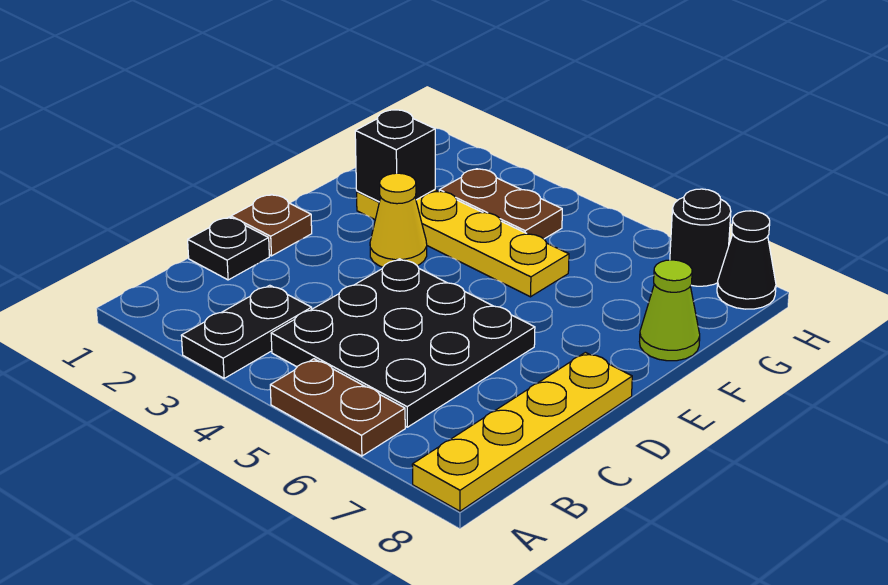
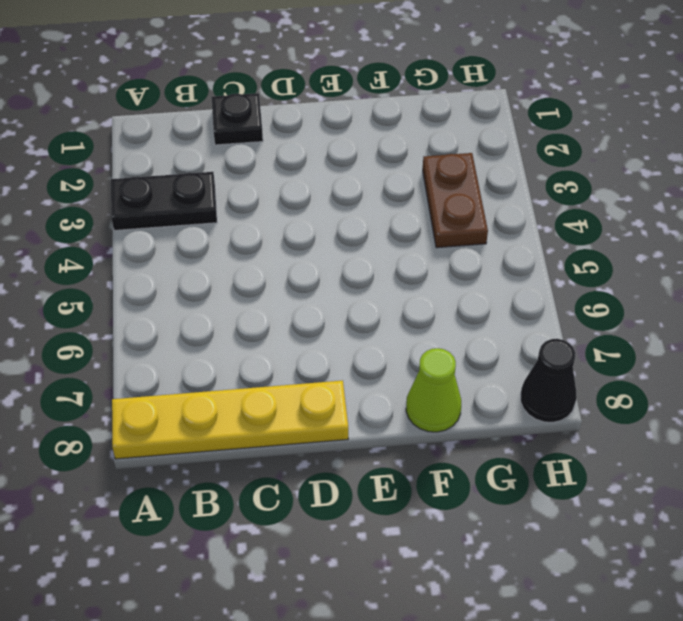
none -> brown 1x2 plate [270,359,405,456]
none -> black 3x3 plate [271,259,535,427]
none -> brown 1x1 plate [231,194,312,256]

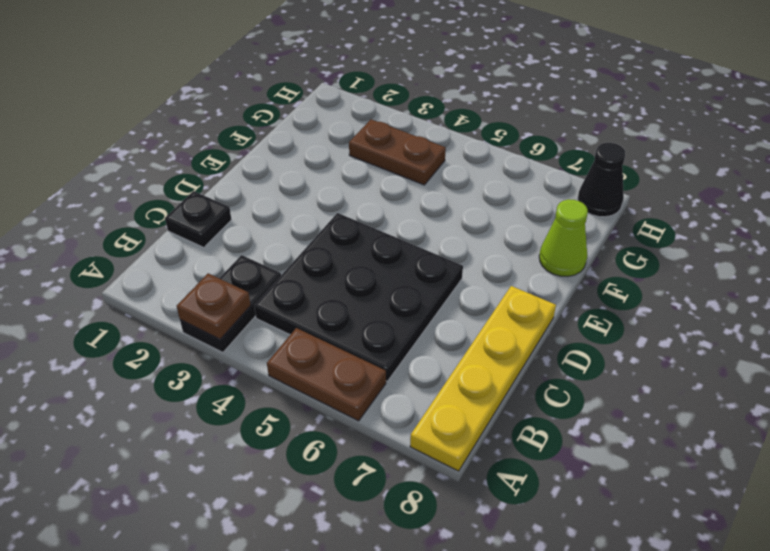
brown 1x1 plate [177,273,251,339] -> brown 1x1 plate moved to [231,194,312,256]
none -> yellow 1x1 cone [370,173,427,267]
none -> yellow 1x4 plate [357,190,569,297]
none -> black 1x1 round brick [670,189,731,286]

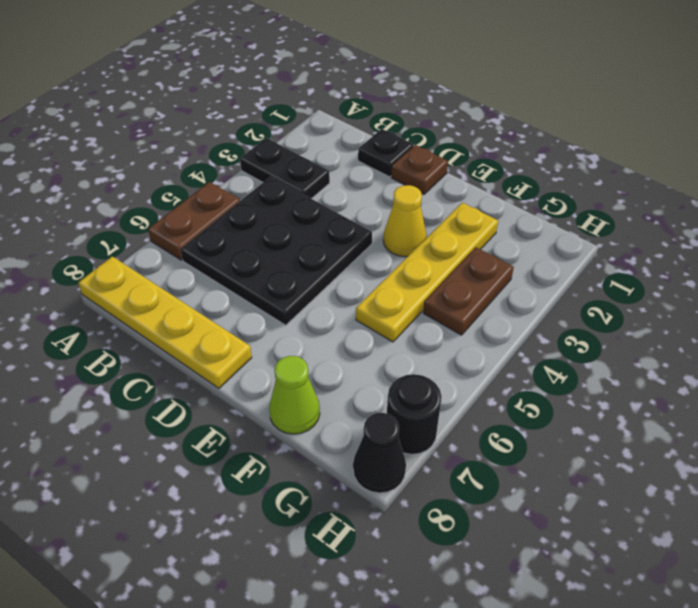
none -> black 1x1 brick [355,110,435,202]

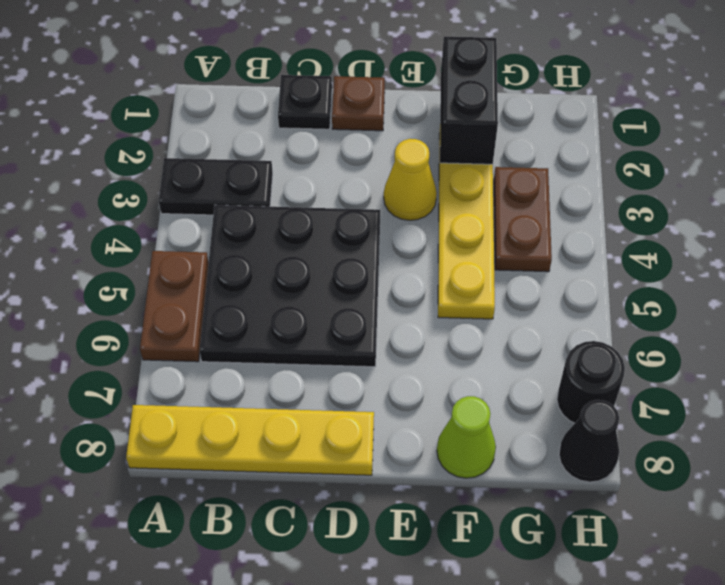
black 1x2 brick [440,37,498,164] -> black 1x1 brick [355,110,435,202]

